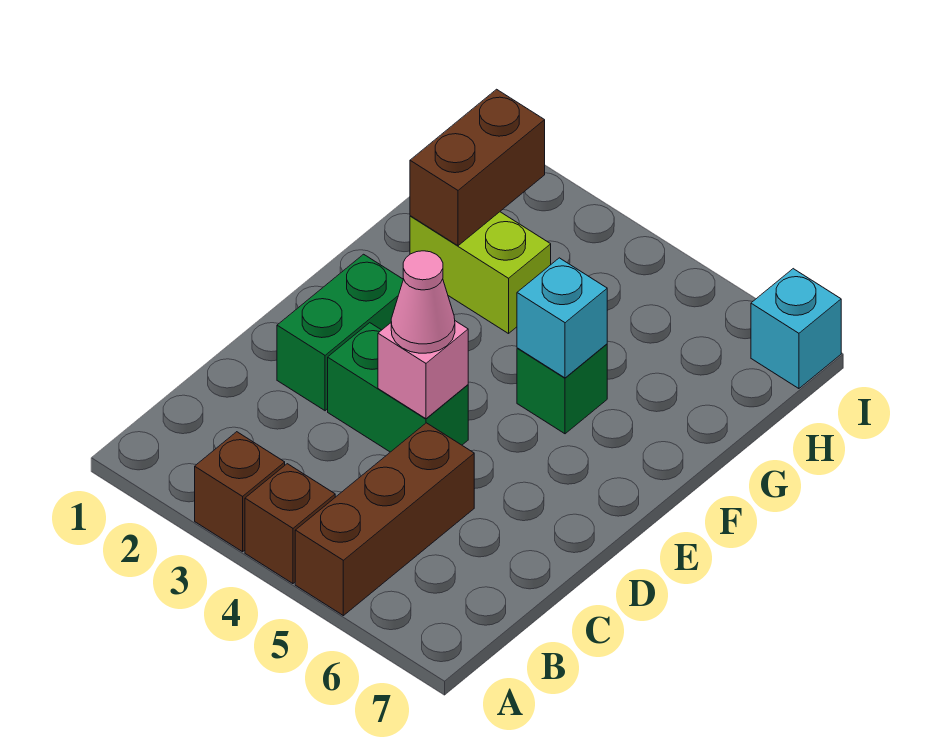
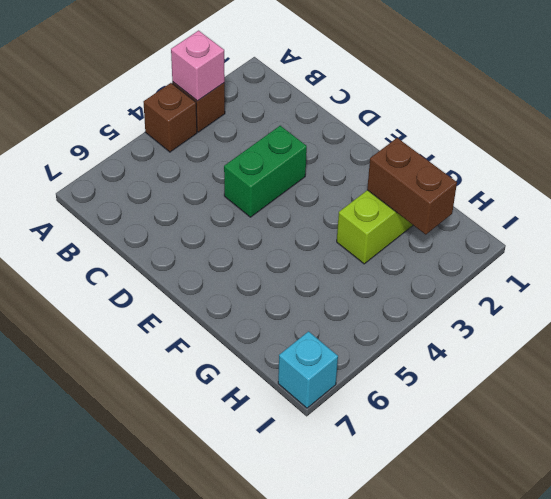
pink 1x1 brick [171,31,225,101] -> pink 1x1 brick moved to [378,321,468,419]
none -> brown 1x3 brick [295,423,474,616]
none -> green 1x2 brick [277,254,403,411]
none -> green 1x1 brick [517,344,607,434]

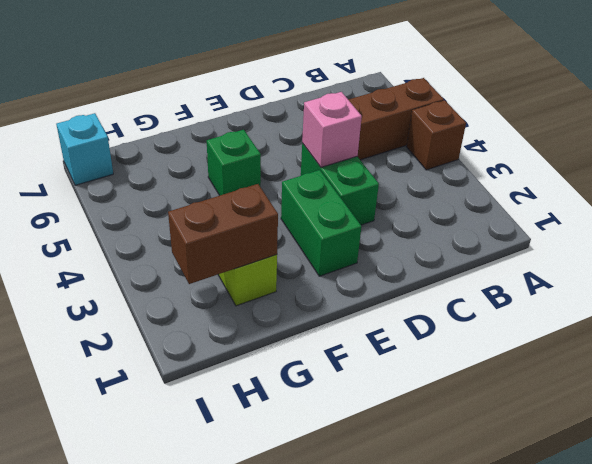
green 1x2 brick [281,170,361,276] -> green 1x2 brick turned to [277,254,403,411]
none -> brown 1x1 brick [195,432,285,552]
none -> cyan 1x1 brick [517,258,607,378]
none -> pink 1x1 cone [391,251,455,353]

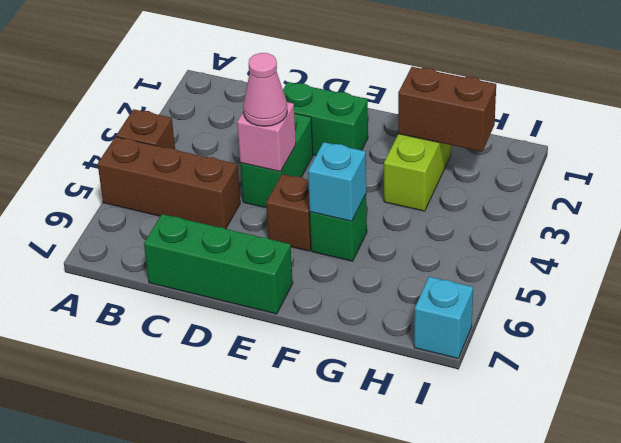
green 1x3 brick [144,214,293,314] -> none
brown 1x1 brick [266,174,311,251] -> brown 1x1 brick moved to [195,432,285,552]

